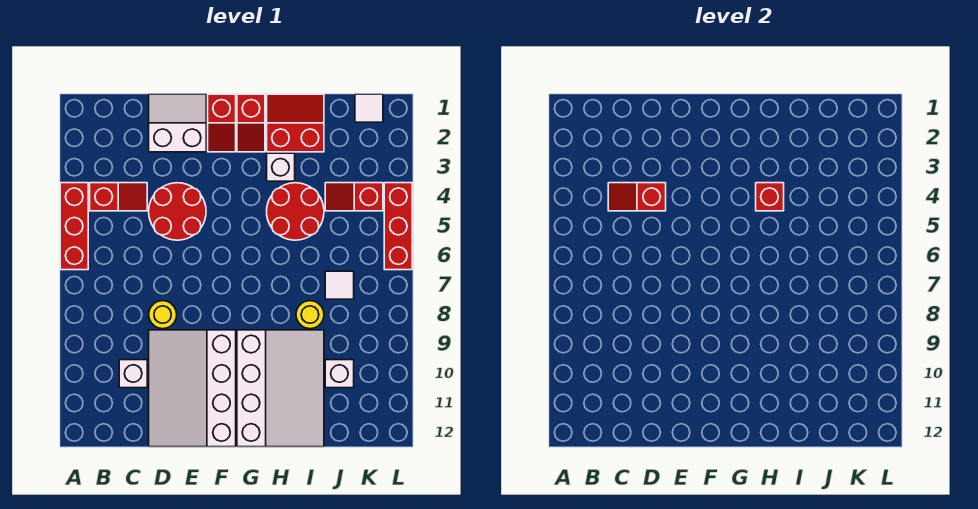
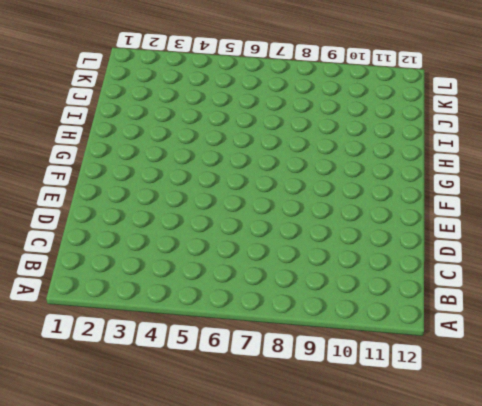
none -> red 1x3 brick [60,183,88,270]
none -> red 1x2 slope [90,183,147,211]
none -> white 1x1 brick [119,360,147,388]

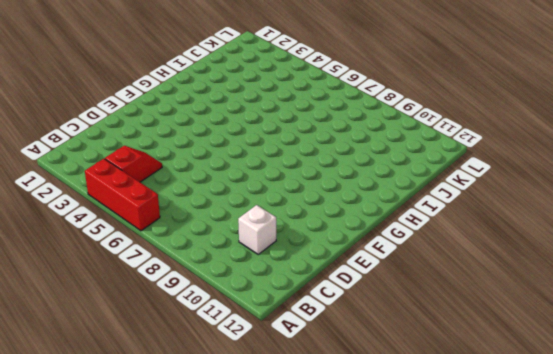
none -> white 2x2 slope [149,94,206,152]
none -> red 2x2 round brick [149,183,206,240]
none -> yellow 1x1 round brick [149,301,177,329]

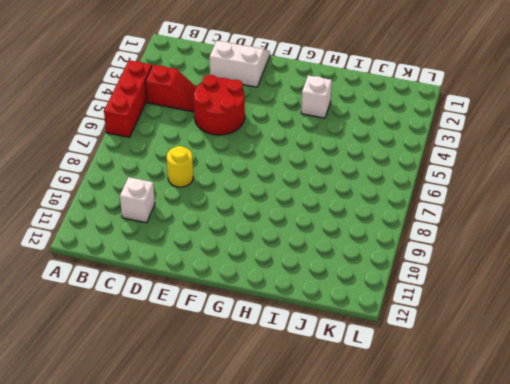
none -> white 3x4 slope [149,330,236,447]
none -> red 1x2 slope [208,94,236,152]
none -> red 1x2 slope [237,94,265,152]

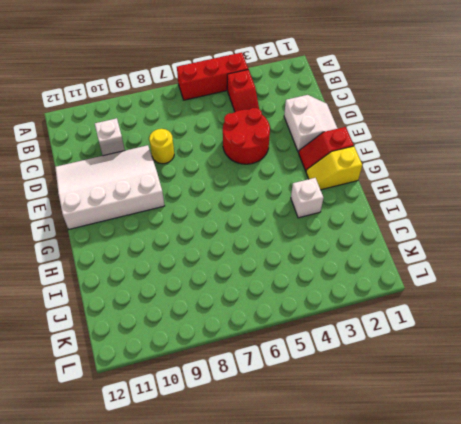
yellow 1x2 slope [306,146,362,190] -> red 1x2 slope [237,94,265,152]
none -> white 3x4 slope [237,330,324,447]
none -> red 2x2 slope [267,94,324,152]
none -> red 2x2 round brick [267,183,324,240]

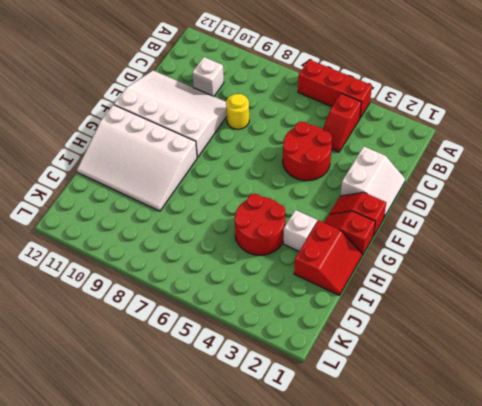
none -> yellow 1x1 round brick [296,301,324,329]
none -> red 1x2 slope [325,183,383,211]
none -> white 1x1 tile [325,271,354,299]

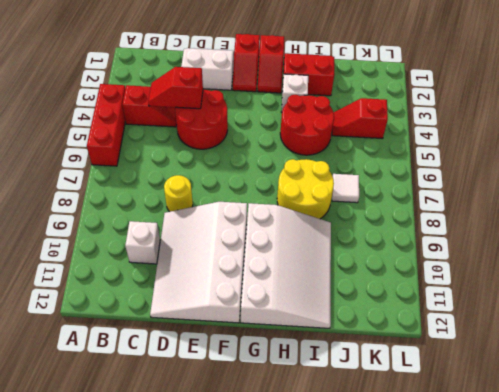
yellow 2x2 round brick [277,159,334,219] -> yellow 1x1 round brick [296,301,324,329]
none -> white 1x1 brick [325,360,354,388]
none -> white 1x1 tile [355,94,383,122]
none -> red 1x3 brick [384,183,412,270]

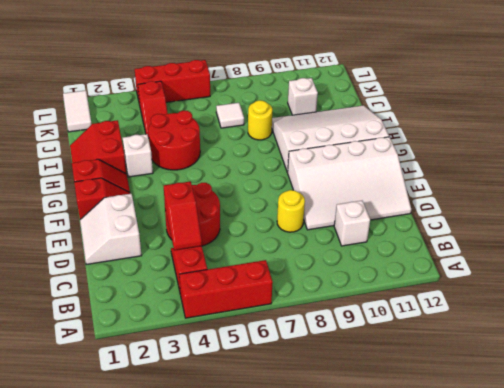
white 1x2 tile [63,90,92,132] -> white 1x1 tile [355,94,383,122]
none -> red 1x1 brick [756,183,784,211]

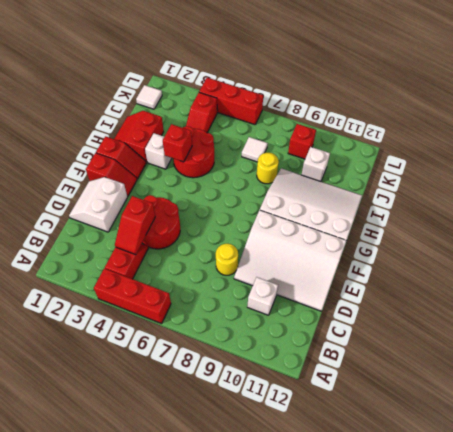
red 1x1 brick [288,124,316,159] -> none

